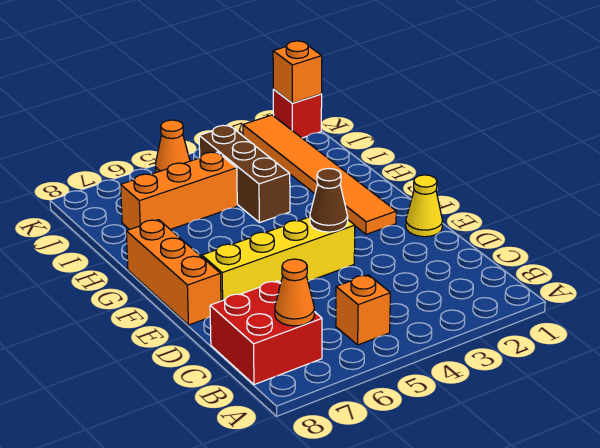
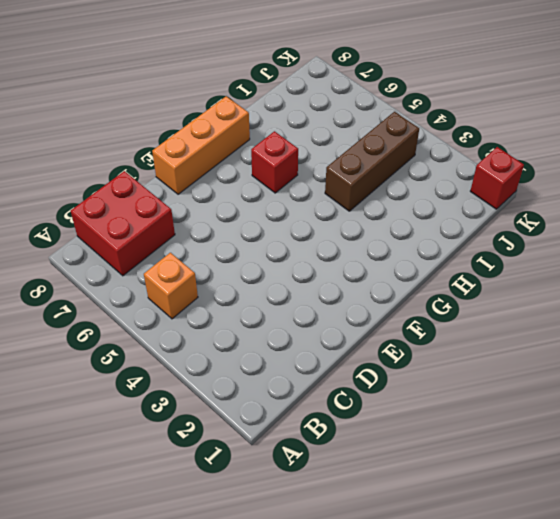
red 1x1 brick [251,131,298,193] -> none
none -> yellow 1x1 cone [406,175,443,237]
none -> yellow 1x4 brick [202,217,355,301]
none -> orange 1x6 tile [243,115,396,234]

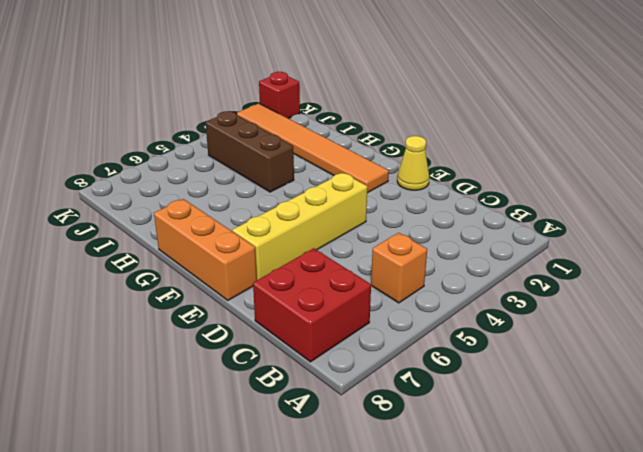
none -> orange 1x3 brick [121,152,237,230]
none -> orange 1x1 cone [155,120,190,172]
none -> orange 1x1 cone [275,259,314,326]

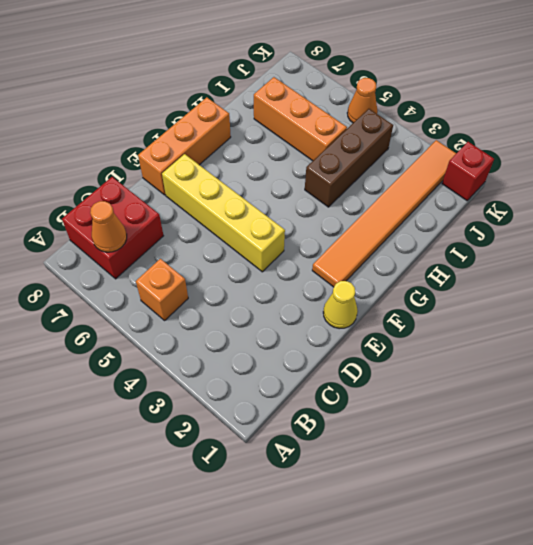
none -> brown 1x1 cone [310,168,348,232]
none -> orange 1x1 brick [273,41,322,103]

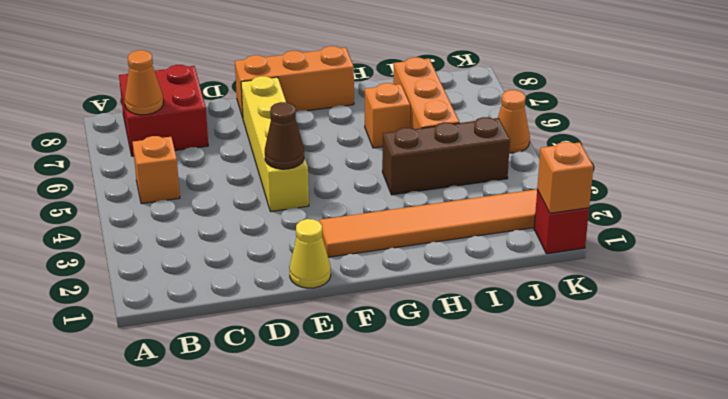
orange 1x1 brick [365,83,410,148] -> none

